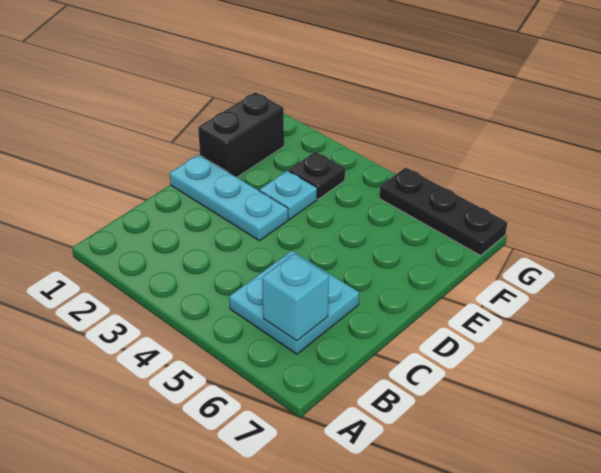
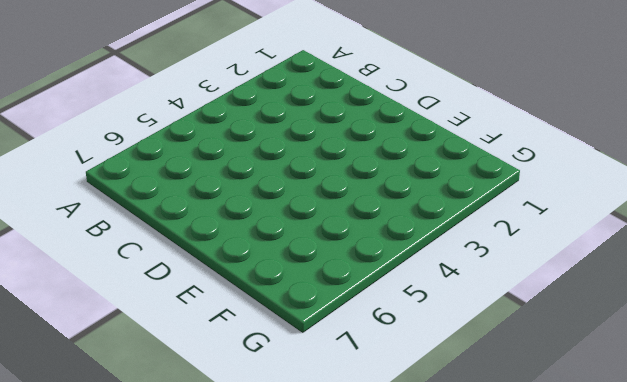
none -> cyan 2x2 plate [229,251,359,354]
none -> cyan 1x3 plate [170,155,288,241]

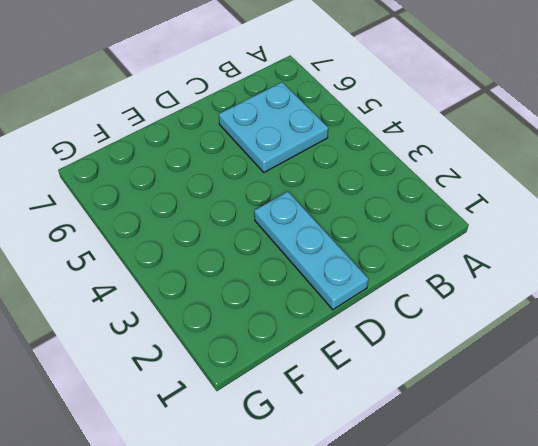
none -> black 1x2 brick [198,92,284,177]
none -> cyan 1x1 plate [260,171,317,220]

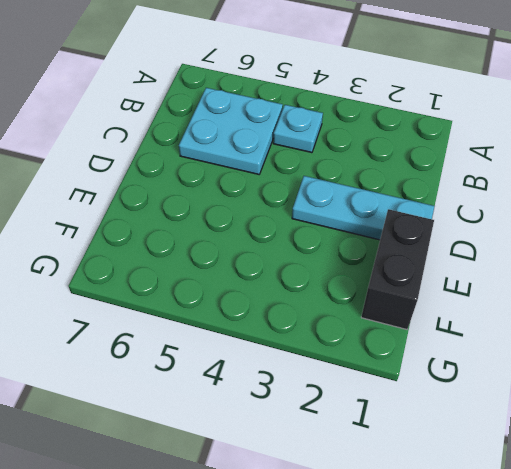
cyan 1x1 plate [273,105,323,153] -> cyan 1x1 plate moved to [260,171,317,220]
none -> black 1x1 plate [289,152,345,199]
none -> black 1x3 plate [380,167,507,255]

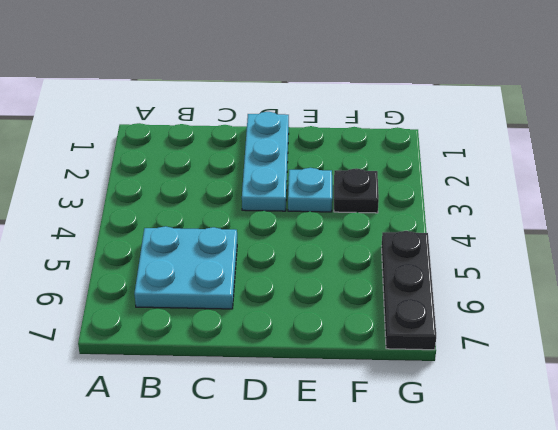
none -> black 1x2 brick [198,92,284,177]
none -> cyan 1x1 brick [262,254,329,341]

